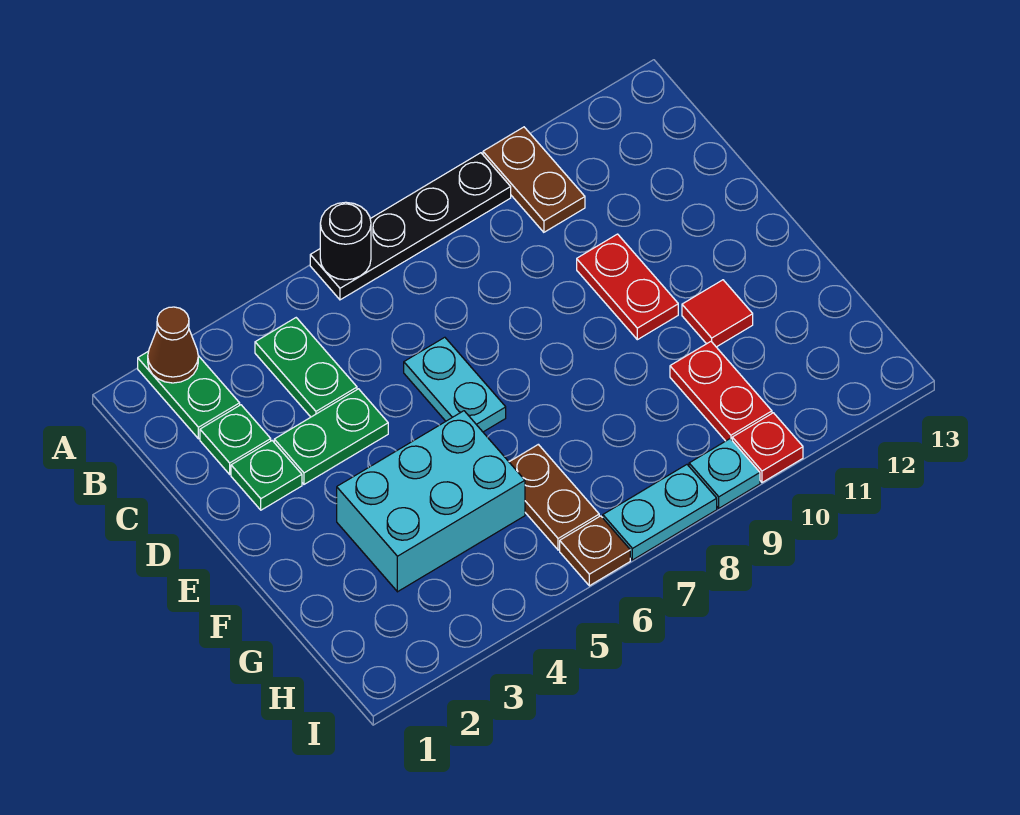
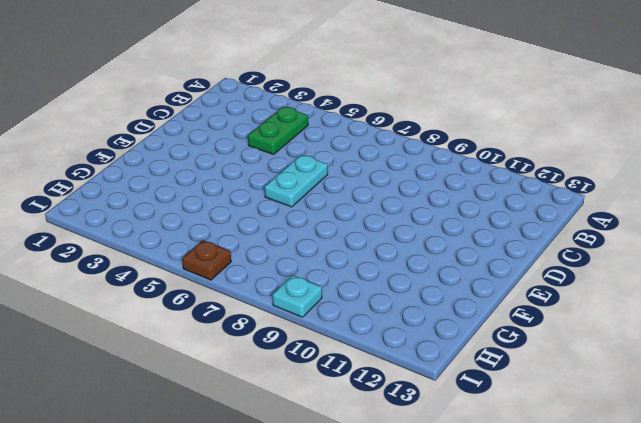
none -> green 1x2 plate [138,351,240,439]
none -> black 1x4 plate [310,153,511,300]
none -> brown 1x2 plate [483,127,585,232]

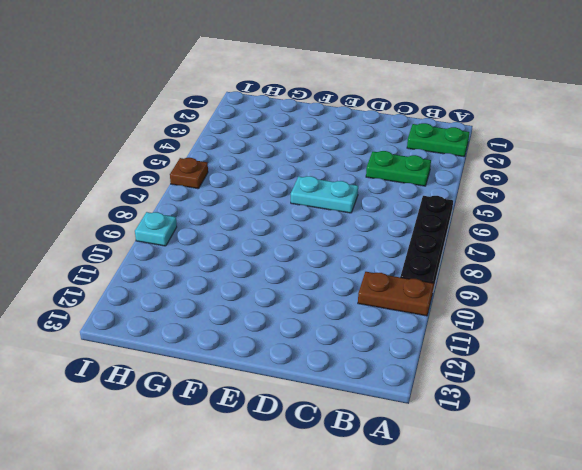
none -> green 1x1 plate [200,405,271,474]
none -> green 1x1 plate [231,441,302,510]
none -> green 1x2 plate [274,389,388,484]

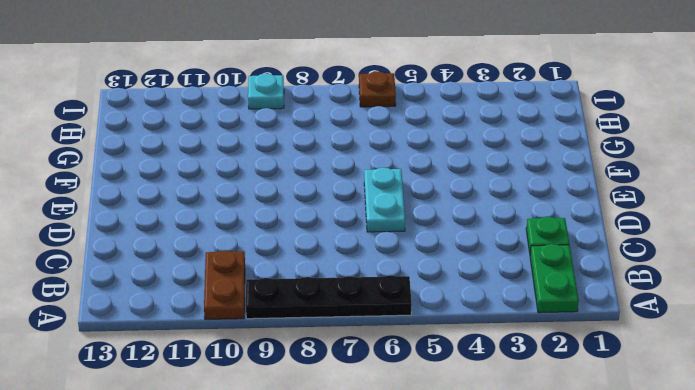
none -> green 1x2 plate [255,318,357,417]
none -> green 1x1 plate [231,441,302,510]
none -> green 1x2 plate [274,389,388,484]

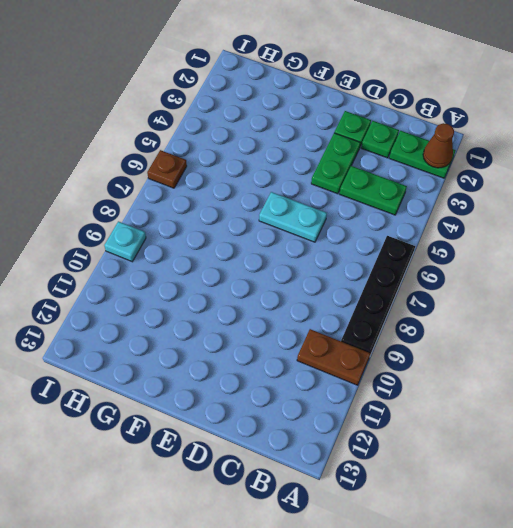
none -> red 1x2 plate [577,234,678,340]
none -> cyan 2x3 brick [337,411,525,592]
none -> red 1x1 tile [682,280,753,347]

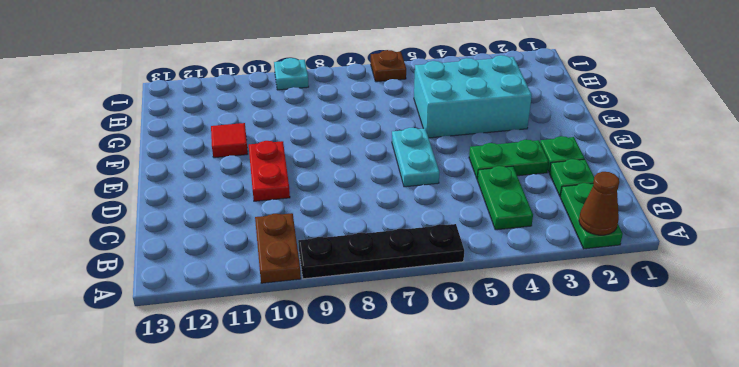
none -> brown 1x2 plate [509,444,599,550]
none -> red 1x2 plate [670,342,772,441]
none -> cyan 1x2 plate [603,465,717,560]

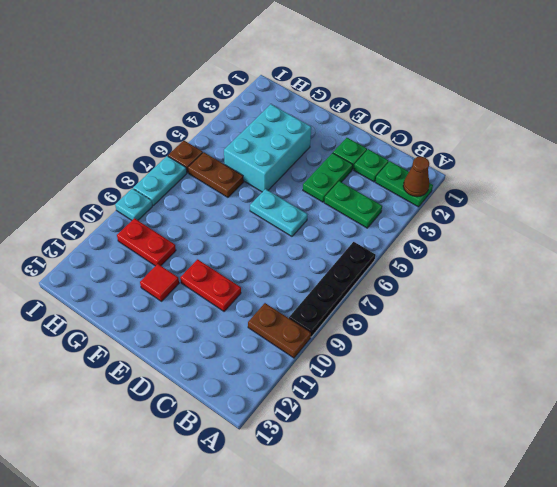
none -> red 1x1 plate [732,413,803,482]
none -> black 1x1 round brick [320,202,371,280]

